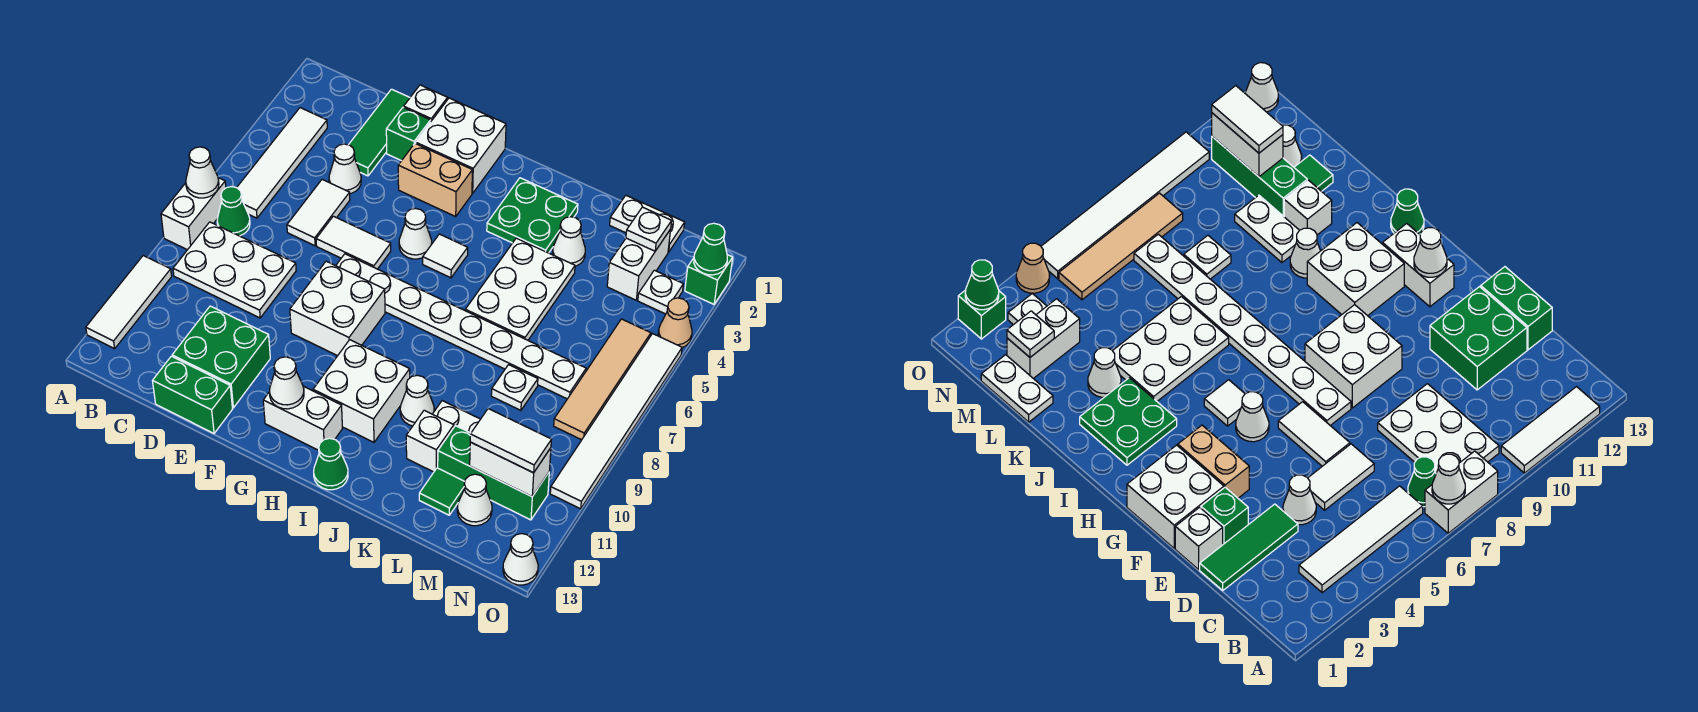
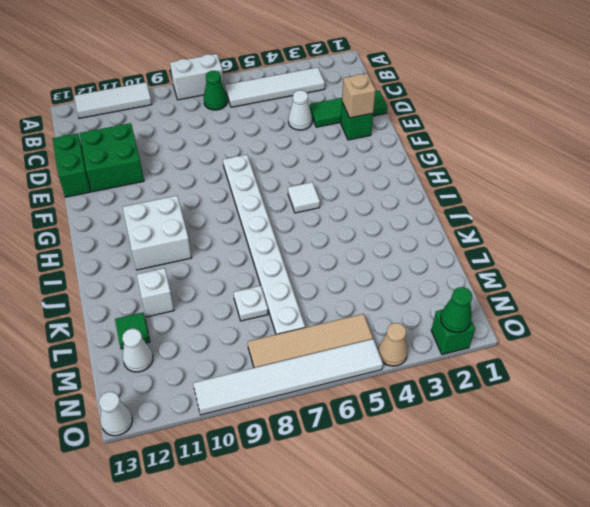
tan 1x1 brick [342,73,376,118] -> none
none -> white 2x3 plate [173,222,296,318]
none -> white 1x2 tile [287,180,350,246]
none -> white 1x1 brick [404,85,448,121]
none -> white 1x2 tile [316,216,391,269]

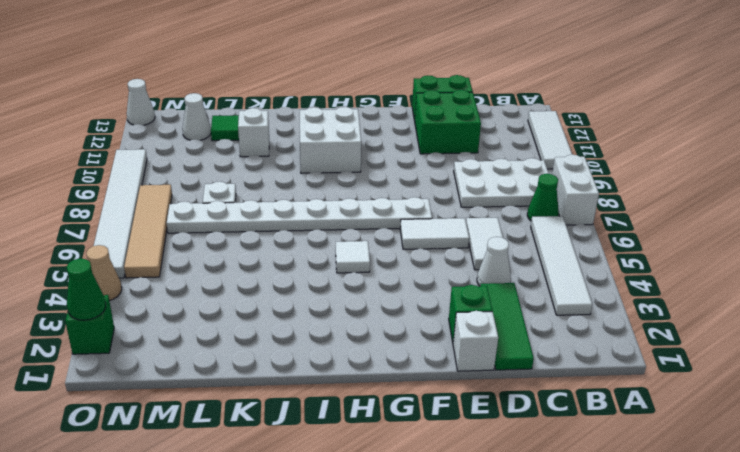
none -> white 2x2 brick [416,98,506,193]
none -> tan 1x2 brick [398,143,472,216]
none -> white 2x2 brick [290,261,385,356]
none -> white 1x1 cone [399,209,432,259]

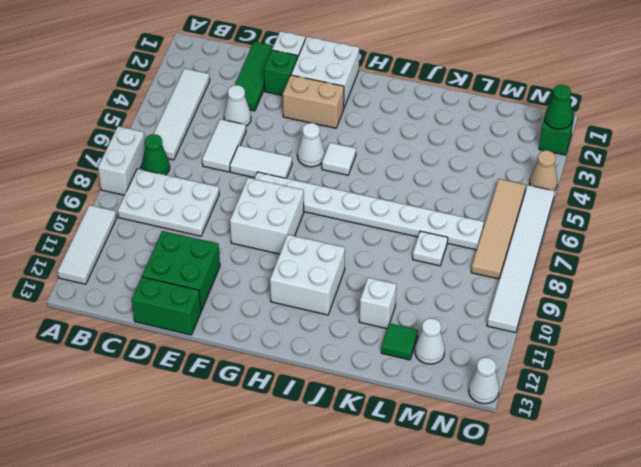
none -> white 1x2 brick [263,386,342,450]
none -> green 2x2 plate [487,178,578,253]
none -> green 1x1 cone [314,438,348,490]
none -> white 2x3 plate [465,238,575,340]

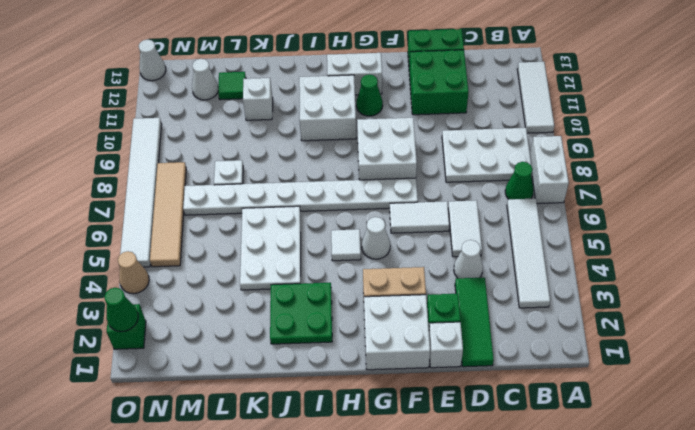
green 1x1 cone [356,75,383,116] -> green 1x1 cone moved to [314,438,348,490]
none -> white 1x1 cone [400,375,434,426]
none -> white 1x1 cone [553,217,585,266]
none -> white 1x2 plate [433,401,480,433]
none -> white 1x2 plate [610,196,685,252]

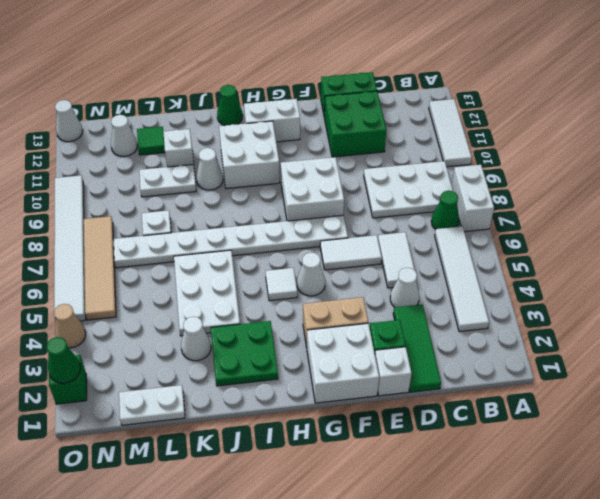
none -> green 1x3 brick [438,426,549,520]
none -> white 1x2 brick [607,229,671,300]
none -> white 1x1 plate [638,270,683,314]
none -> white 1x1 cone [186,147,219,198]

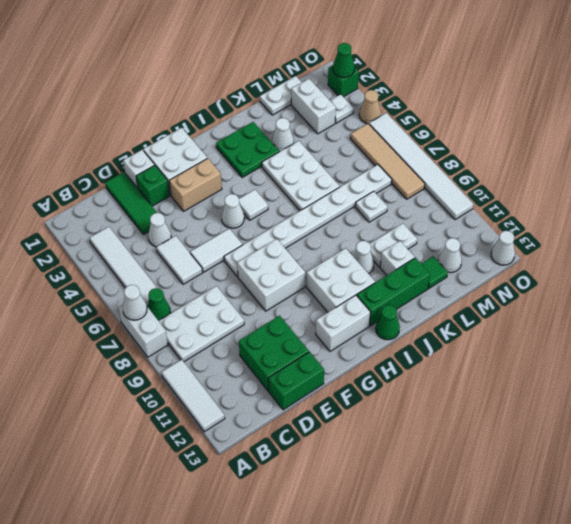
green 1x3 brick [357,258,430,326] -> green 1x3 brick moved to [438,426,549,520]
none -> white 1x1 cone [269,357,304,409]
none -> white 1x1 plate [626,207,672,251]
none -> white 1x2 brick [470,442,551,497]
none -> white 1x2 tile [470,409,552,473]

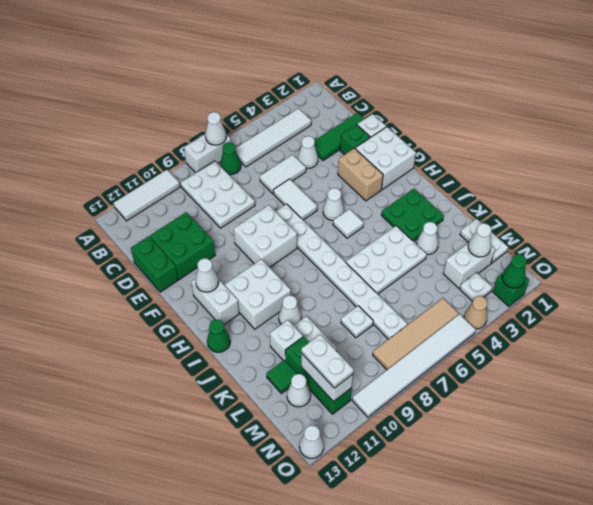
white 1x1 cone [468,223,491,257] -> white 1x1 plate [626,207,672,251]
white 1x2 plate [301,334,354,388] -> white 1x2 tile [470,409,552,473]

